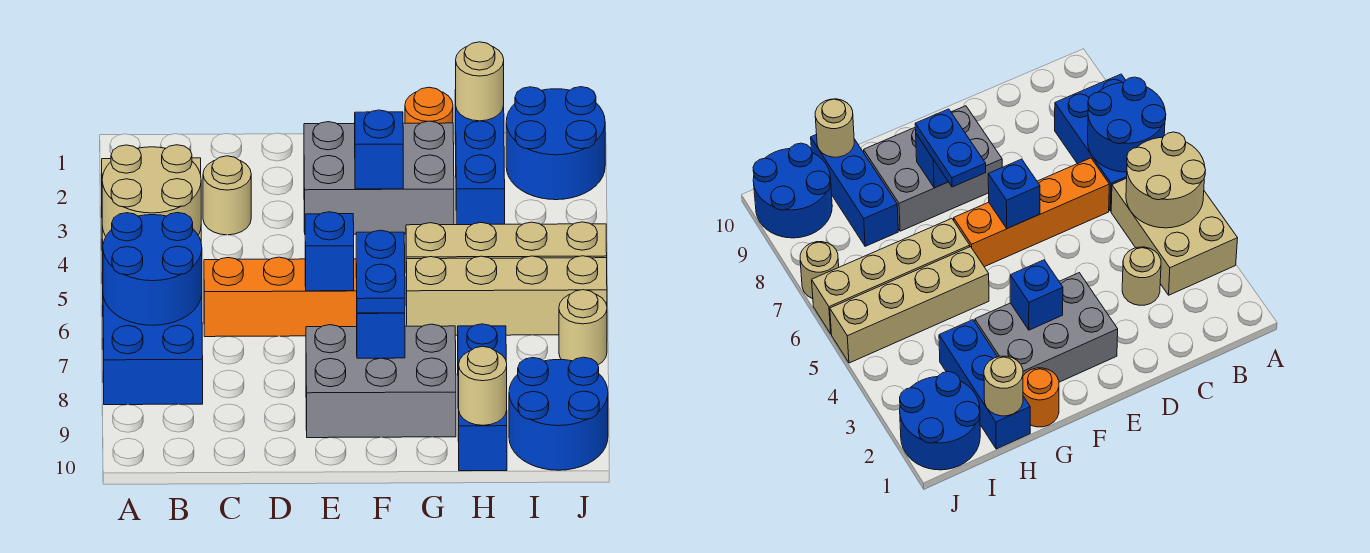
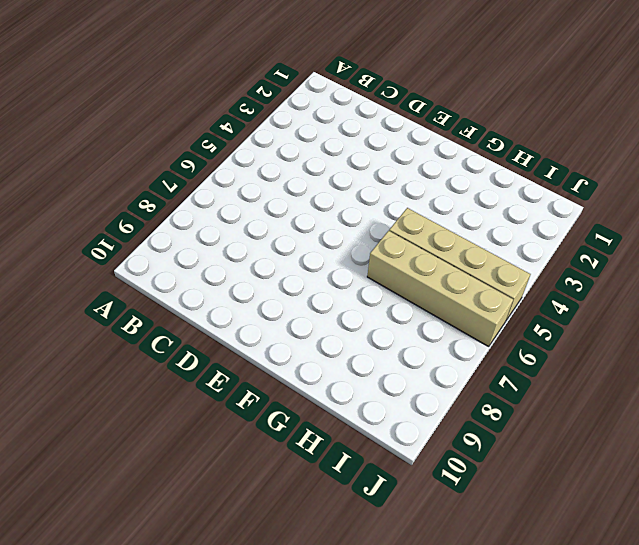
none -> tan 2x3 brick [1111,178,1238,295]
none -> blue 2x3 brick [103,296,203,405]
none -> tan 1x1 round brick [203,156,251,235]

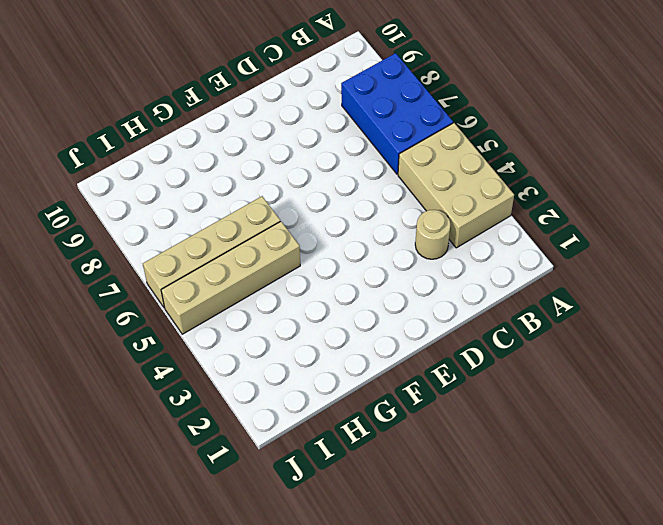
none -> orange 1x4 brick [204,257,357,337]
none -> grey 2x3 brick [304,121,454,234]
none -> grey 2x3 brick [306,324,456,438]

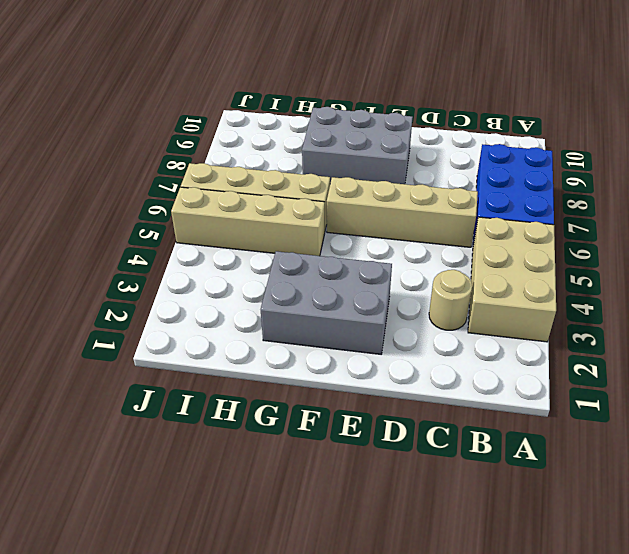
tan 1x4 brick [327,177,478,247] -> orange 1x4 brick [204,257,357,337]
none -> orange 1x1 round brick [405,87,453,123]
none -> blue 1x3 brick [455,90,505,225]
none -> blue 1x3 brick [458,324,507,471]

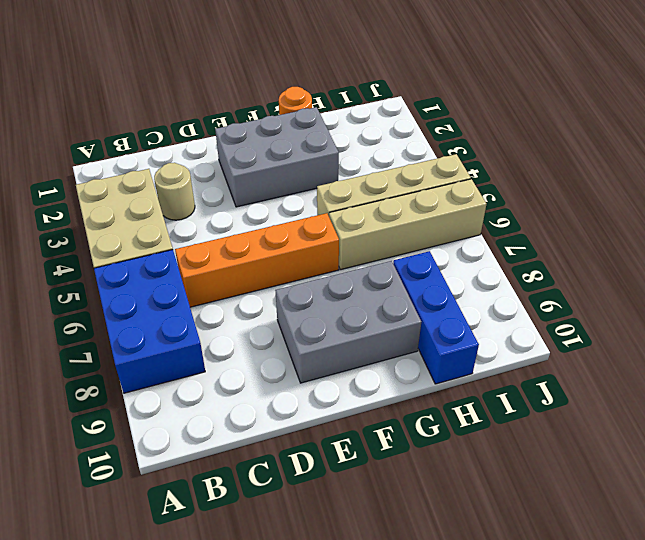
none -> blue 1x3 brick [455,90,505,225]
none -> blue 2x2 round brick [506,87,605,200]
none -> blue 2x2 round brick [509,357,608,470]

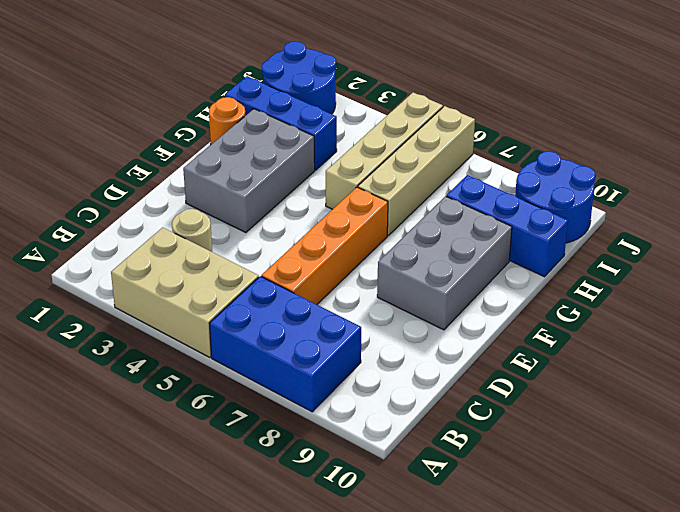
none -> tan 1x1 round brick [559,290,607,365]
none -> tan 2x2 round brick [102,145,201,236]
none -> blue 2x2 round brick [103,213,202,325]

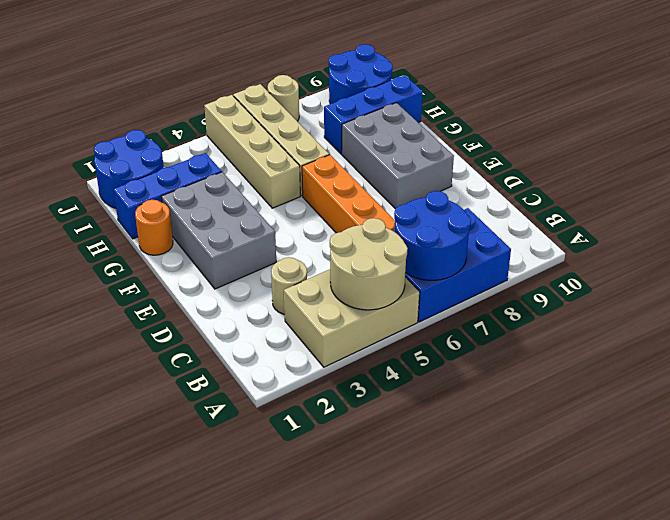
none -> blue 1x1 brick [305,212,354,291]
none -> blue 1x1 brick [355,110,403,189]
none -> blue 1x1 brick [357,313,405,358]

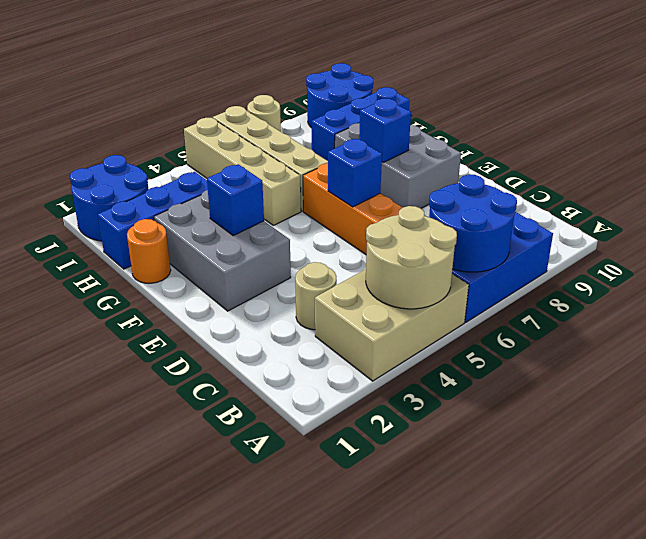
none -> tan 1x1 round brick [456,42,504,121]
none -> tan 1x1 round brick [459,346,507,425]
none -> blue 1x2 plate [356,230,405,313]

